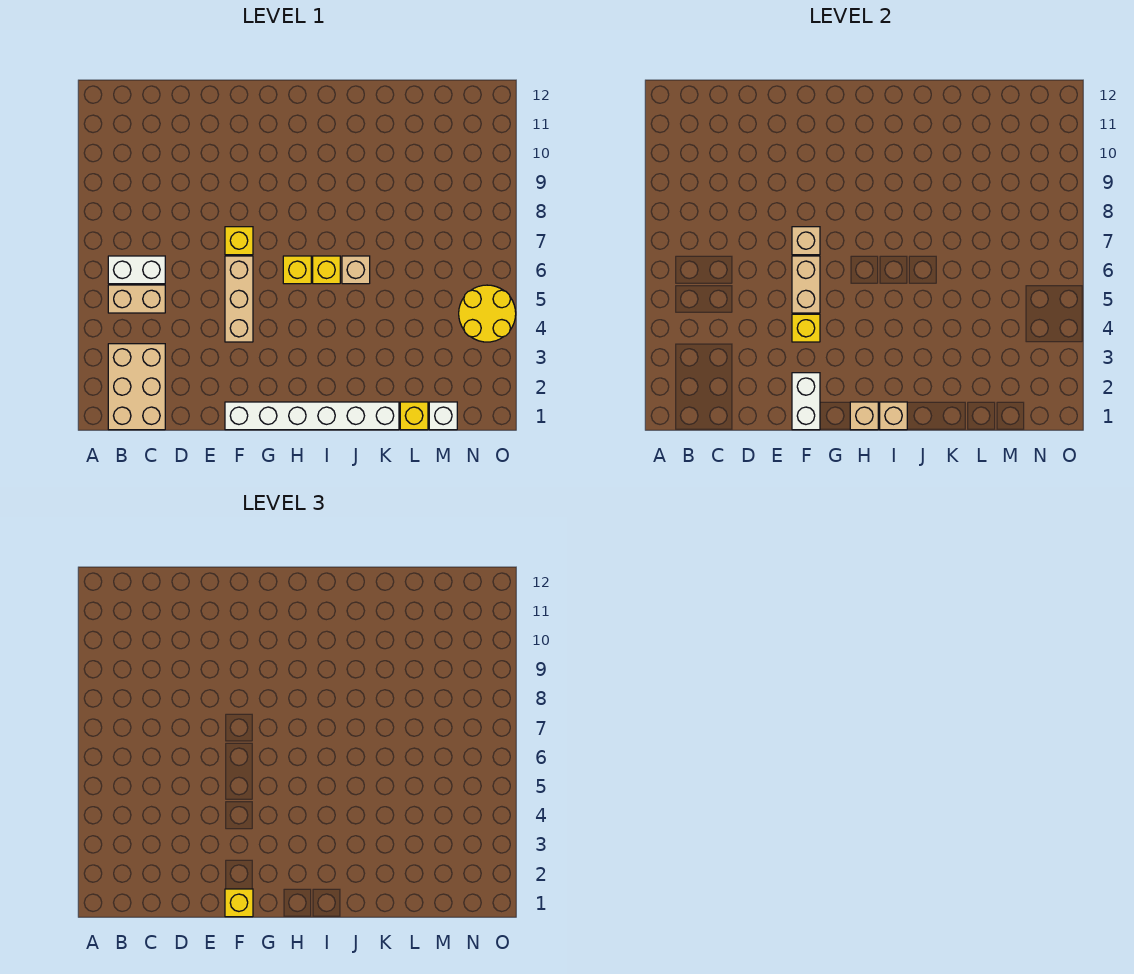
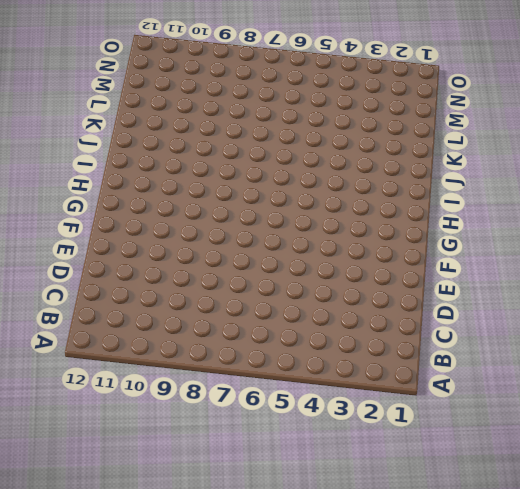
none -> tan 2x3 brick [108,344,165,430]
none -> tan 1x2 brick [108,285,165,313]
none -> white 1x2 brick [108,256,165,284]

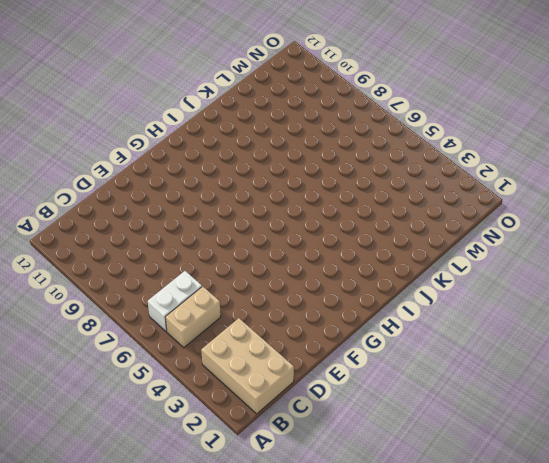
none -> white 1x6 brick [225,402,399,430]
none -> tan 1x3 brick [225,256,253,342]
none -> yellow 1x1 brick [225,227,253,255]

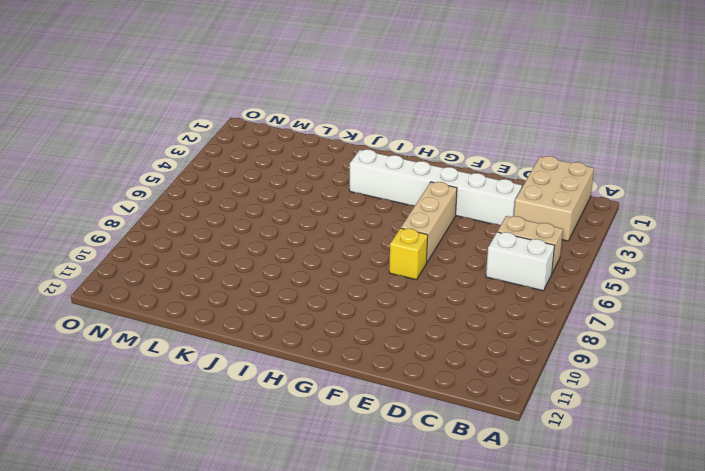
white 1x6 brick [350,149,522,225] -> white 1x6 brick moved to [225,402,399,430]
none -> yellow 1x1 brick [283,256,311,284]
none -> yellow 1x1 brick [313,256,340,284]
none -> tan 1x1 brick [342,256,370,284]

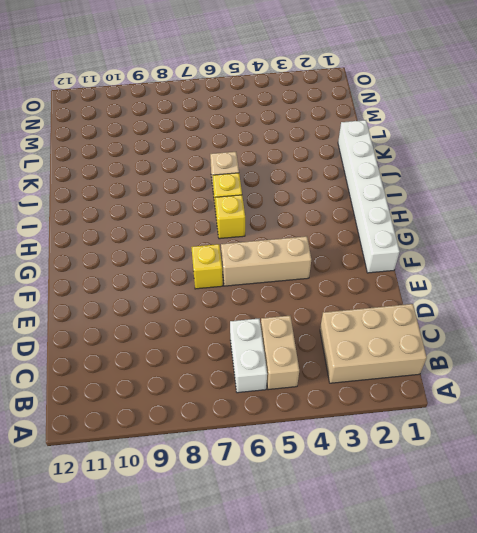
none -> yellow 1x1 brick [400,402,428,430]
none -> white 1x1 brick [429,402,457,430]
none -> yellow 2x2 round brick [459,285,516,342]

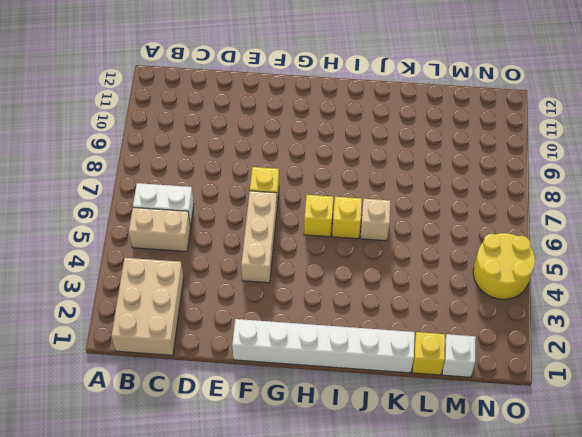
none -> white 1x2 brick [792,373,820,430]
none -> yellow 1x1 brick [792,314,820,342]
none -> tan 1x2 brick [792,256,820,313]

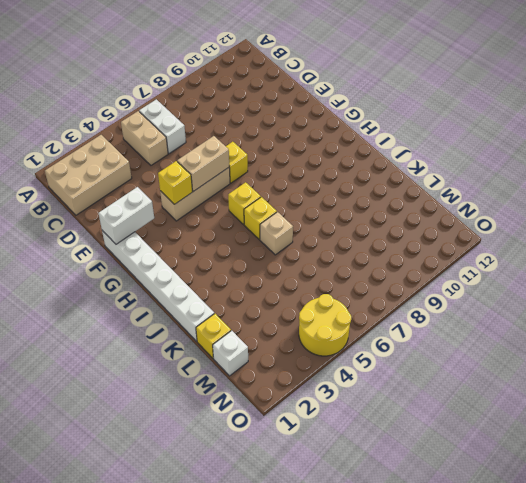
none -> tan 1x1 brick [792,227,820,255]
none -> tan 1x1 brick [850,402,878,430]
none -> tan 1x1 brick [880,402,907,430]

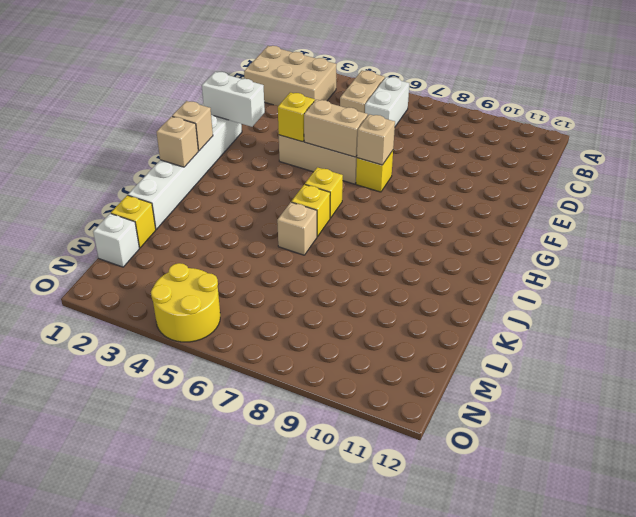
none -> yellow 1x1 brick [225,889,253,917]

